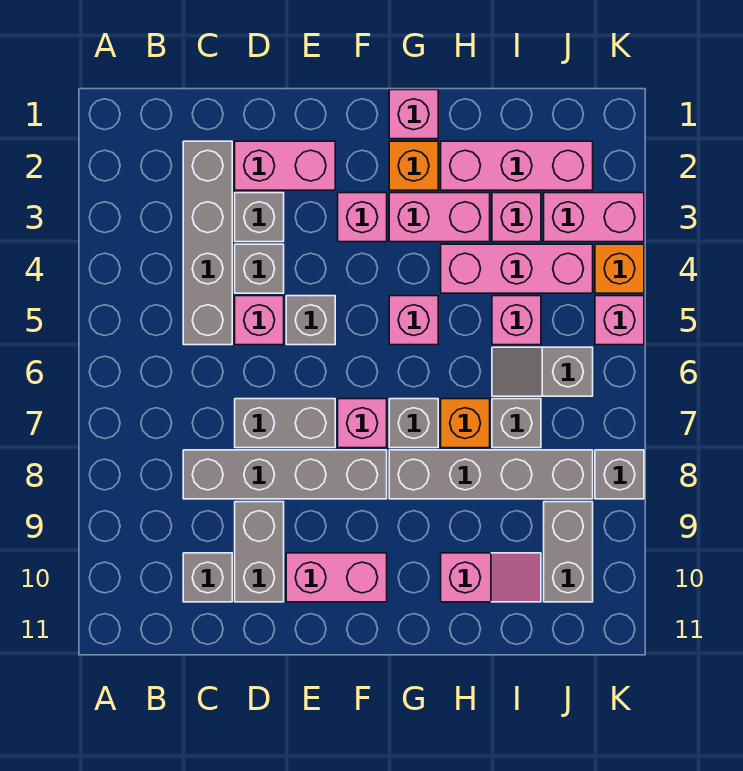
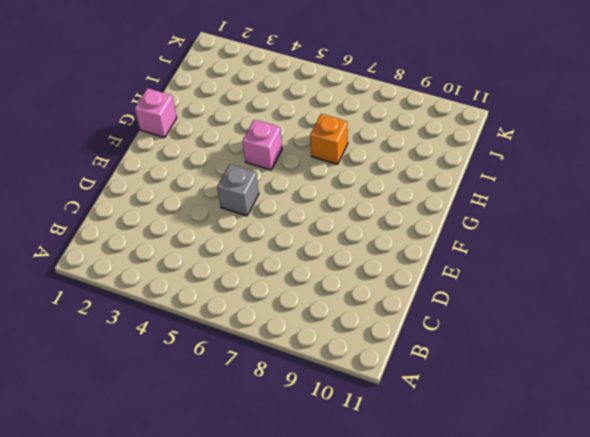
none -> grey 1x4 brick [183,141,232,345]
none -> grey 1x4 brick [183,450,387,499]
none -> grey 1x1 brick [183,553,232,602]
none -> pink 1x2 brick [235,141,335,190]

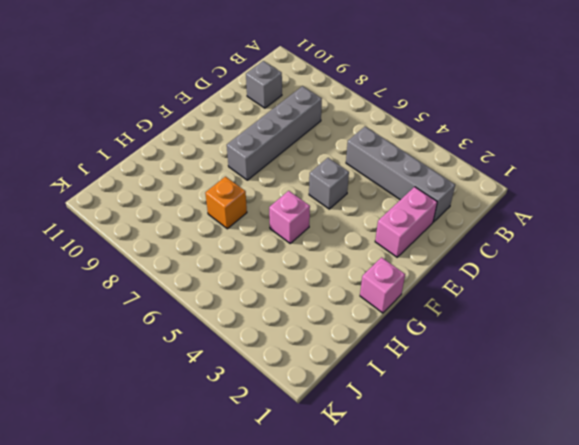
none -> grey 1x1 brick [235,193,284,242]
none -> grey 1x1 brick [235,244,284,293]
none -> pink 1x1 brick [235,296,284,345]
none -> grey 1x2 brick [235,399,335,448]

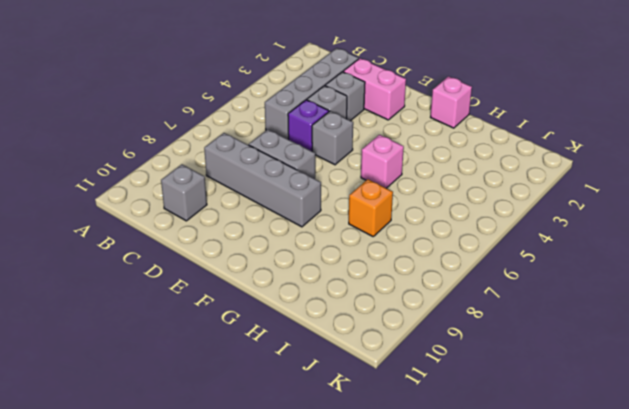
purple 1x1 brick [288,100,329,151] -> pink 1x1 brick [235,296,284,345]
none -> grey 1x2 brick [235,502,284,602]
none -> pink 1x2 brick [286,553,387,602]
none -> pink 1x1 brick [338,193,387,242]
none -> pink 1x1 brick [338,399,387,448]

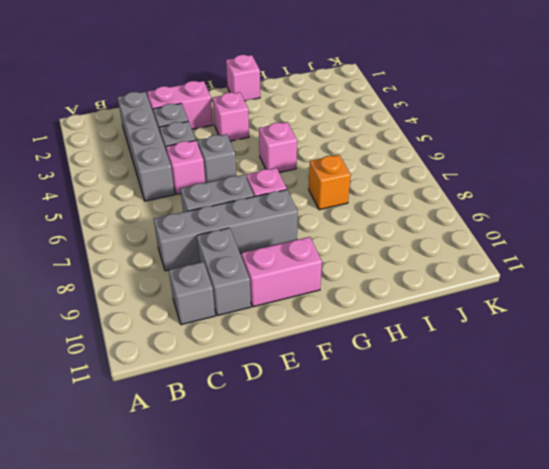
none -> orange 1x1 brick [389,141,438,190]
none -> pink 1x2 brick [389,193,490,242]
none -> grey 1x1 brick [389,399,438,448]
none -> grey 1x4 brick [389,450,593,499]

